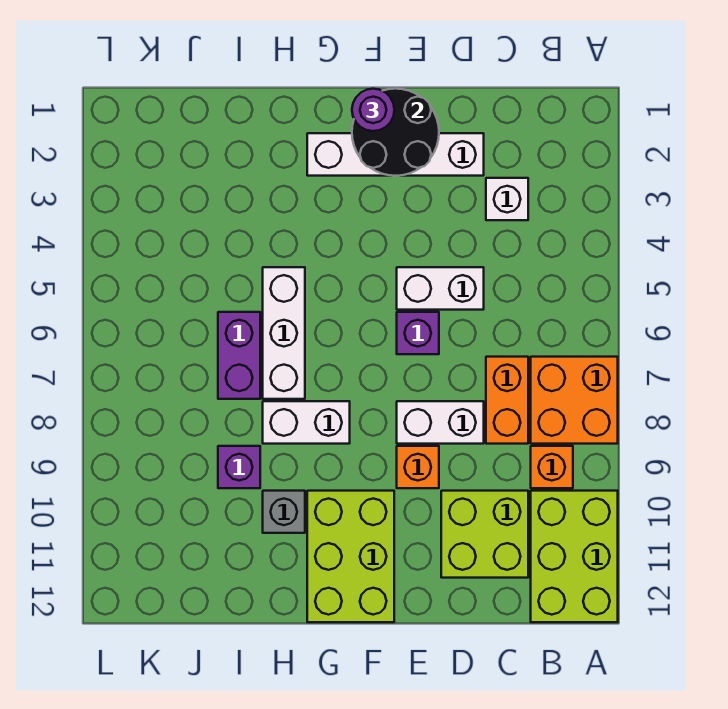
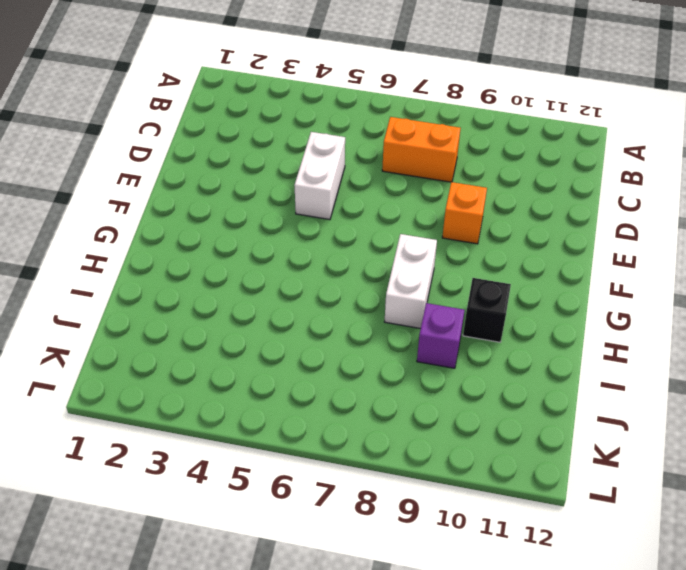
black 1x1 brick [463,278,511,342] -> grey 1x1 brick [263,491,305,533]
none -> orange 2x2 brick [531,357,618,444]
none -> lime 2x3 brick [531,491,618,622]
none -> orange 1x1 brick [531,446,573,488]

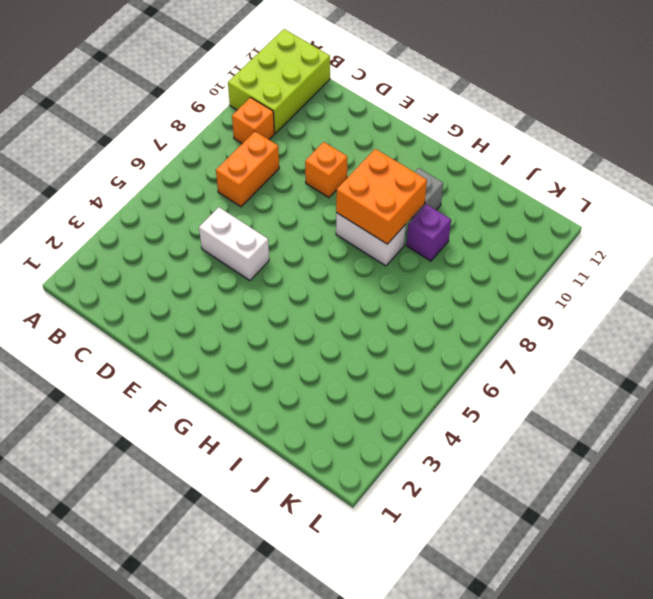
orange 2x2 brick [336,149,427,244] -> orange 2x2 brick moved to [531,357,618,444]
none -> white 1x1 brick [486,178,528,220]
none -> lime 2x2 brick [441,491,528,578]
none -> white 1x4 brick [307,133,484,176]

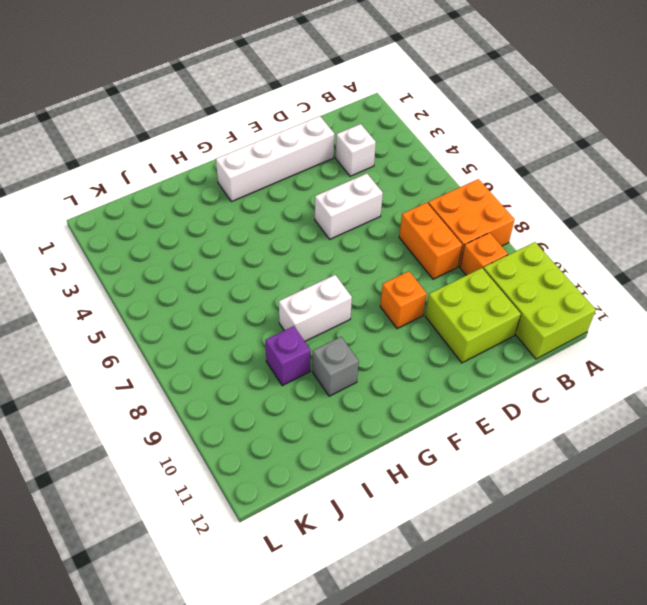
none -> white 1x2 brick [397,401,484,444]
none -> purple 1x1 brick [397,312,439,354]
none -> lime 2x3 brick [307,491,394,622]

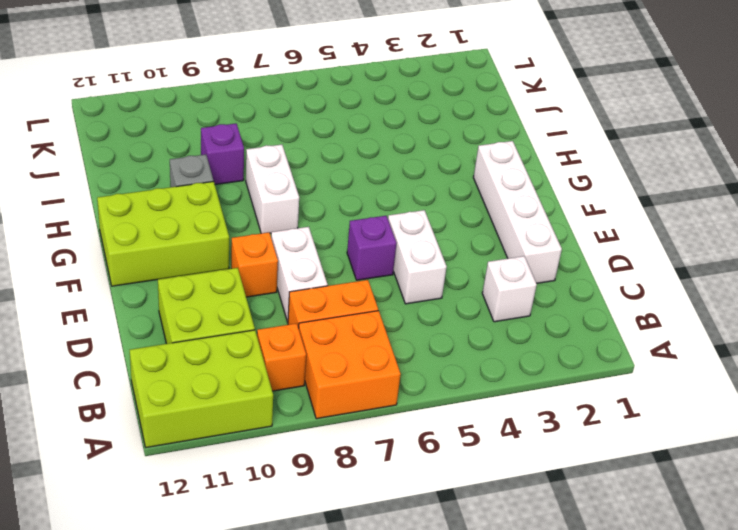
none -> white 1x3 brick [263,267,305,399]
none -> purple 1x2 brick [218,312,260,399]
none -> black 2x2 round brick [352,89,439,176]

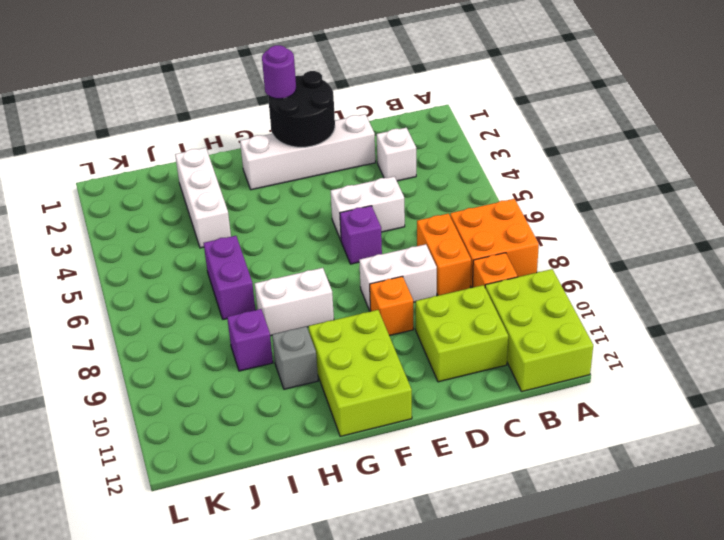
white 1x3 brick [175,148,231,248] -> white 1x3 brick moved to [263,267,305,399]

